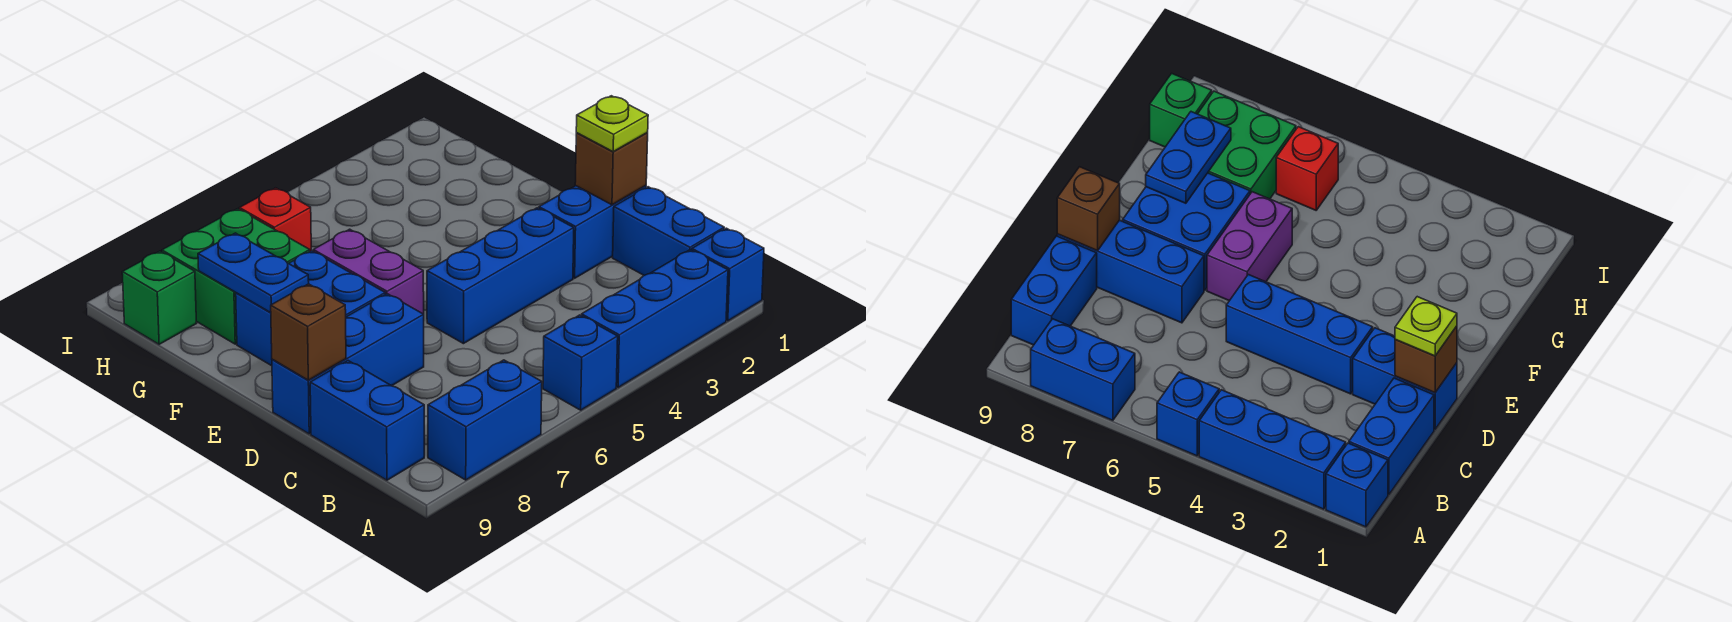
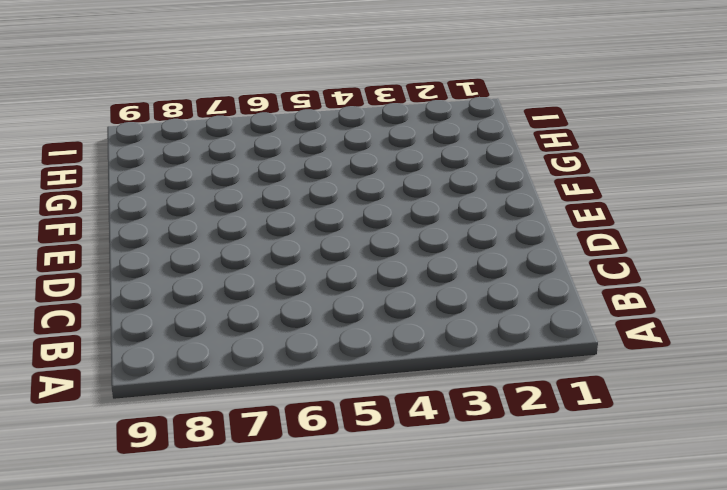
none -> blue 1x1 brick [692,228,764,321]
none -> blue 1x3 brick [581,250,728,388]
none -> blue 1x1 brick [543,315,618,410]

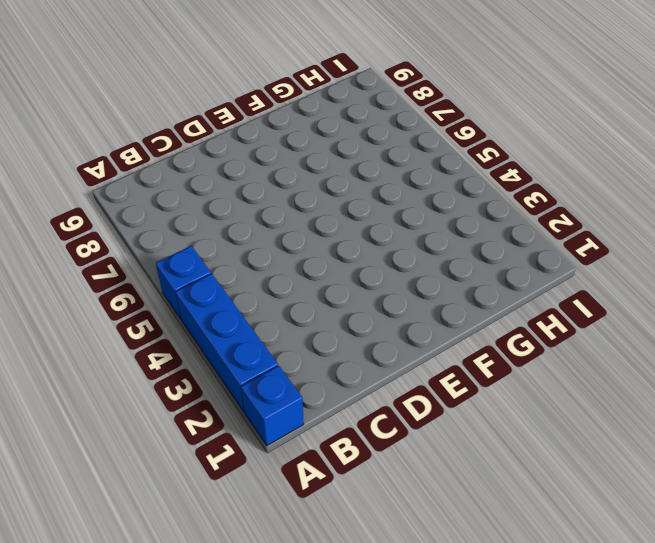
none -> blue 1x2 brick [428,360,542,480]
none -> blue 1x2 brick [613,187,724,275]
none -> blue 1x2 brick [310,361,424,480]

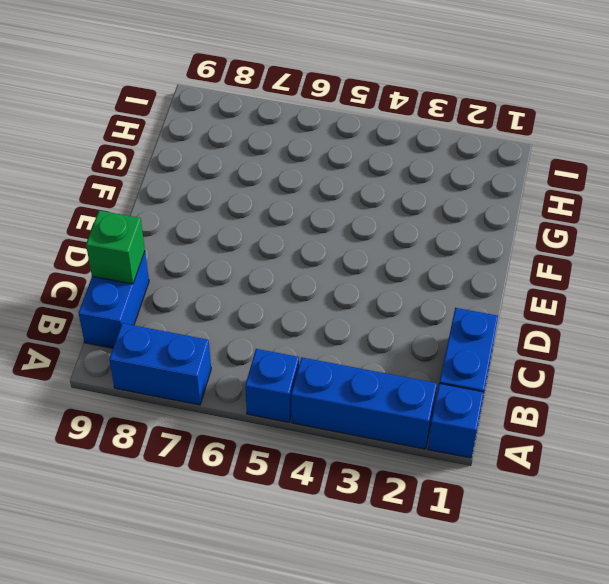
green 1x1 brick [86,210,145,284] -> green 1x1 brick moved to [122,251,197,344]
none -> blue 1x2 brick [539,186,646,278]
none -> blue 1x3 brick [427,208,574,344]
none -> blue 1x3 brick [272,294,424,434]

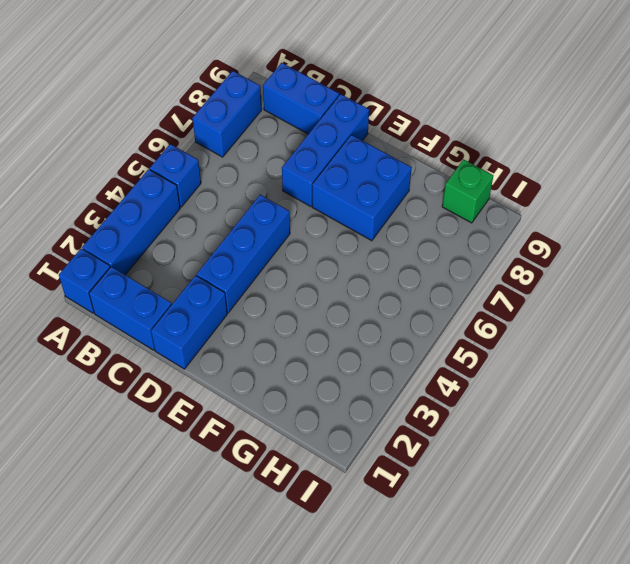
none -> purple 1x2 brick [313,229,424,314]
none -> green 2x2 brick [162,209,310,344]
none -> red 1x1 brick [239,188,311,251]

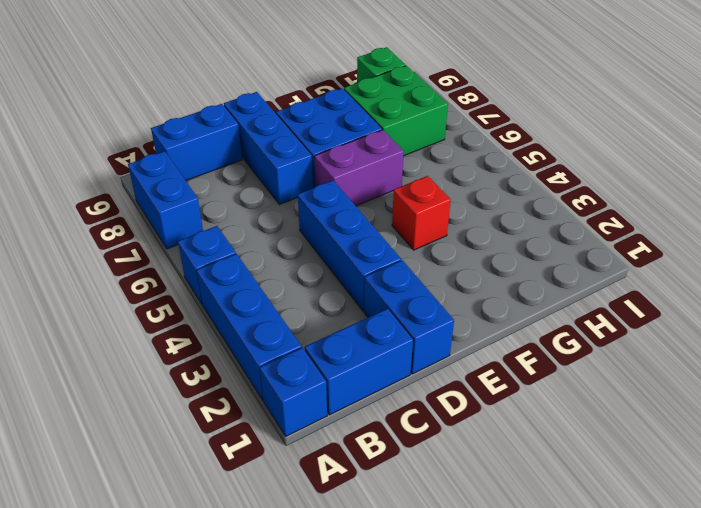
red 1x1 brick [392,176,451,250] -> red 1x1 brick moved to [239,188,311,251]
none -> brown 1x1 brick [575,133,648,205]
none -> brown 1x1 brick [271,284,346,380]
none -> blue 1x2 plate [198,233,309,313]

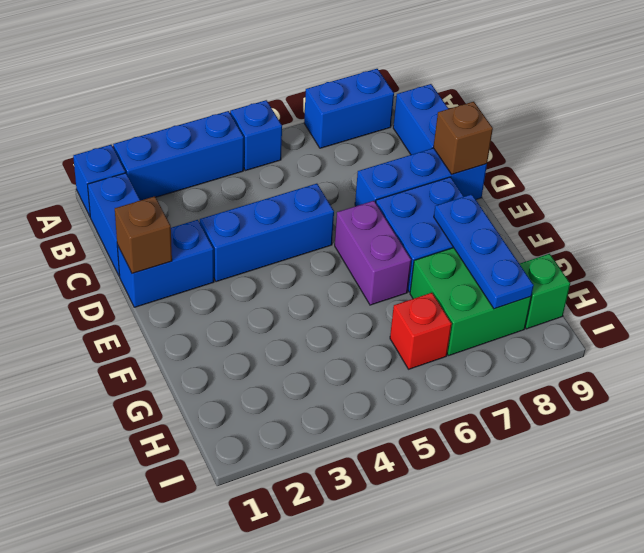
blue 1x3 plate [434,194,534,309] -> blue 1x2 plate [198,233,309,313]
none -> lime 1x1 plate [576,96,648,151]

